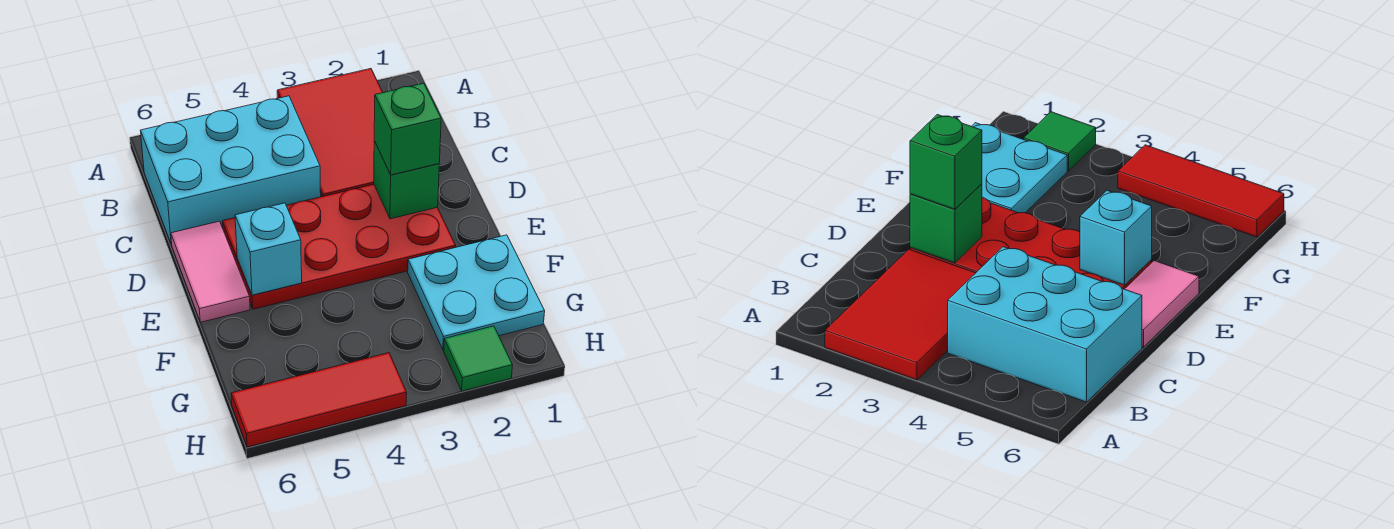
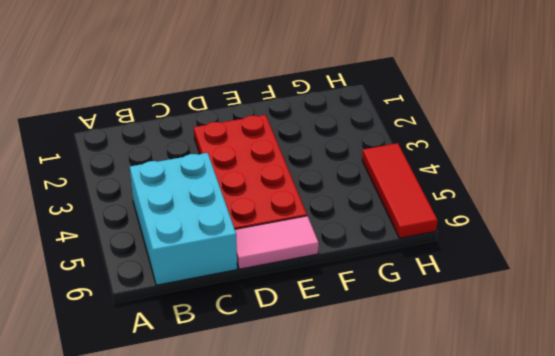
none -> red 2x3 tile [277,69,383,197]
none -> cyan 2x2 plate [408,235,545,350]

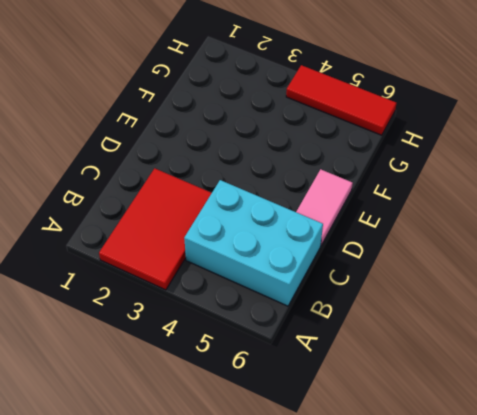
none -> red 2x4 plate [222,184,456,309]
none -> cyan 2x2 plate [408,235,545,350]

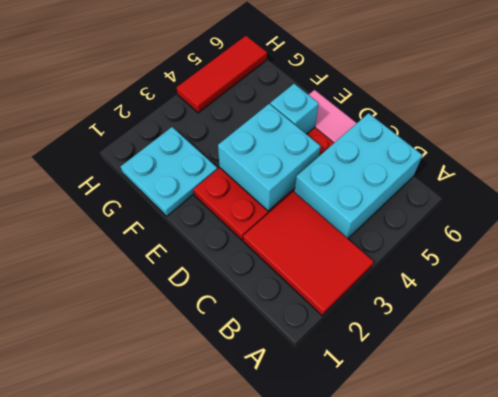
cyan 2x2 brick [218,104,321,211] -> none
none -> green 1x1 tile [444,326,512,391]
none -> green 1x1 brick [374,141,439,219]

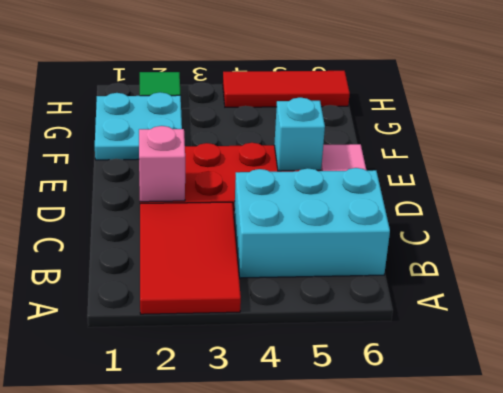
pink 1x1 brick [139,126,185,202] -> green 1x1 brick [374,141,439,219]
none -> green 1x1 brick [374,83,441,175]

